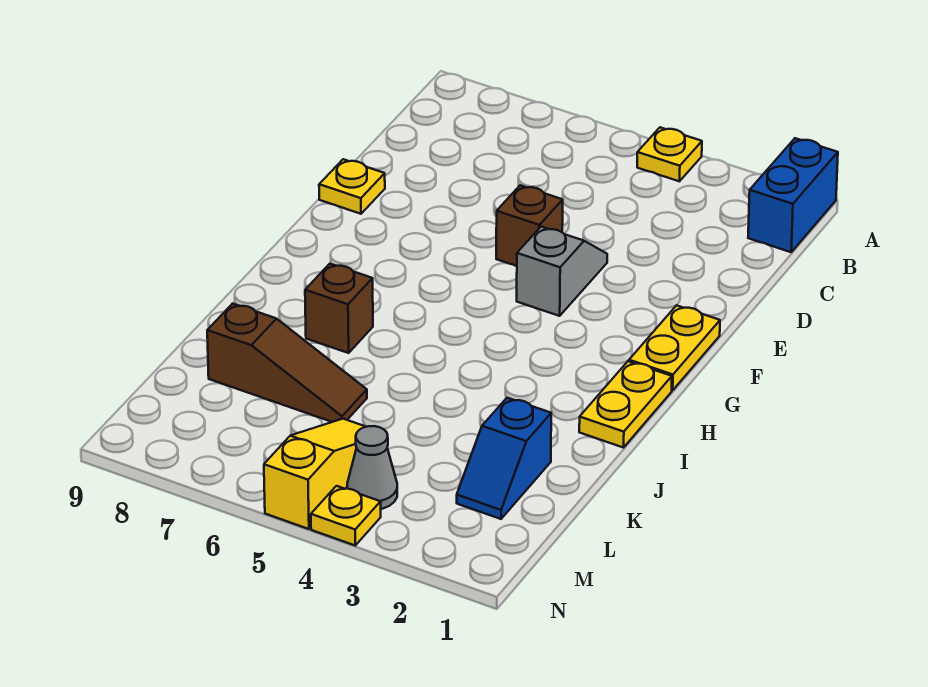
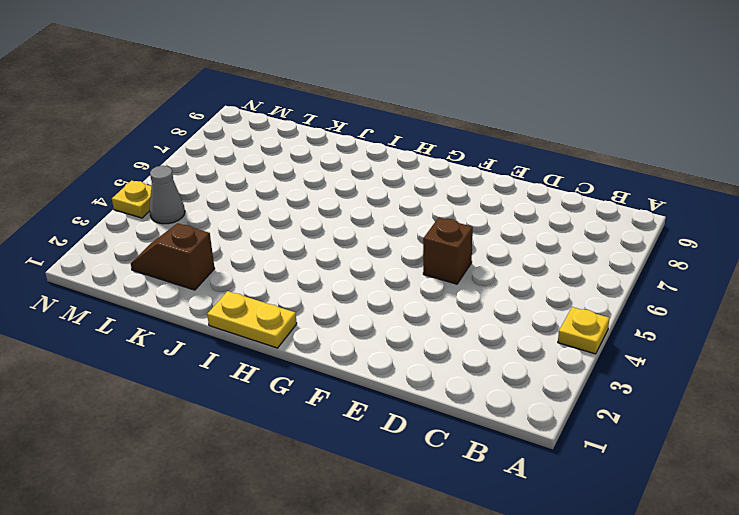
brown 1x2 slope [131,223,215,290] -> blue 1x2 slope [457,398,551,519]
none -> blue 1x2 brick [748,138,838,252]
none -> grey 1x2 slope [517,227,607,316]
none -> yellow 1x1 plate [319,159,385,214]

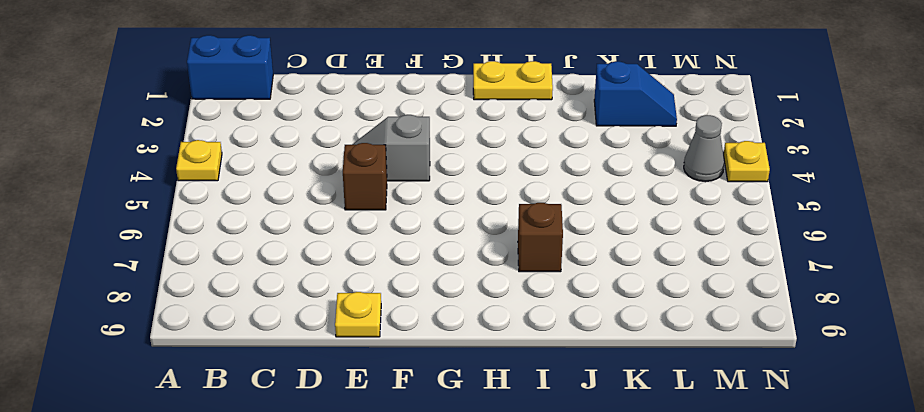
none -> yellow 1x2 plate [629,305,720,390]
none -> brown 1x3 slope [207,304,367,422]
none -> yellow 1x3 slope [264,419,366,529]

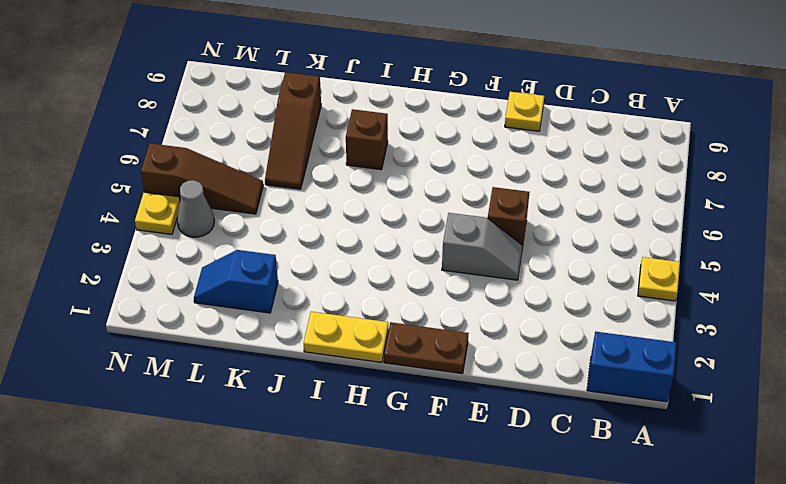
brown 1x2 plate [384,322,468,374] -> yellow 1x2 plate [629,305,720,390]
brown 1x3 slope [141,143,263,214] -> yellow 1x3 slope [264,419,366,529]

